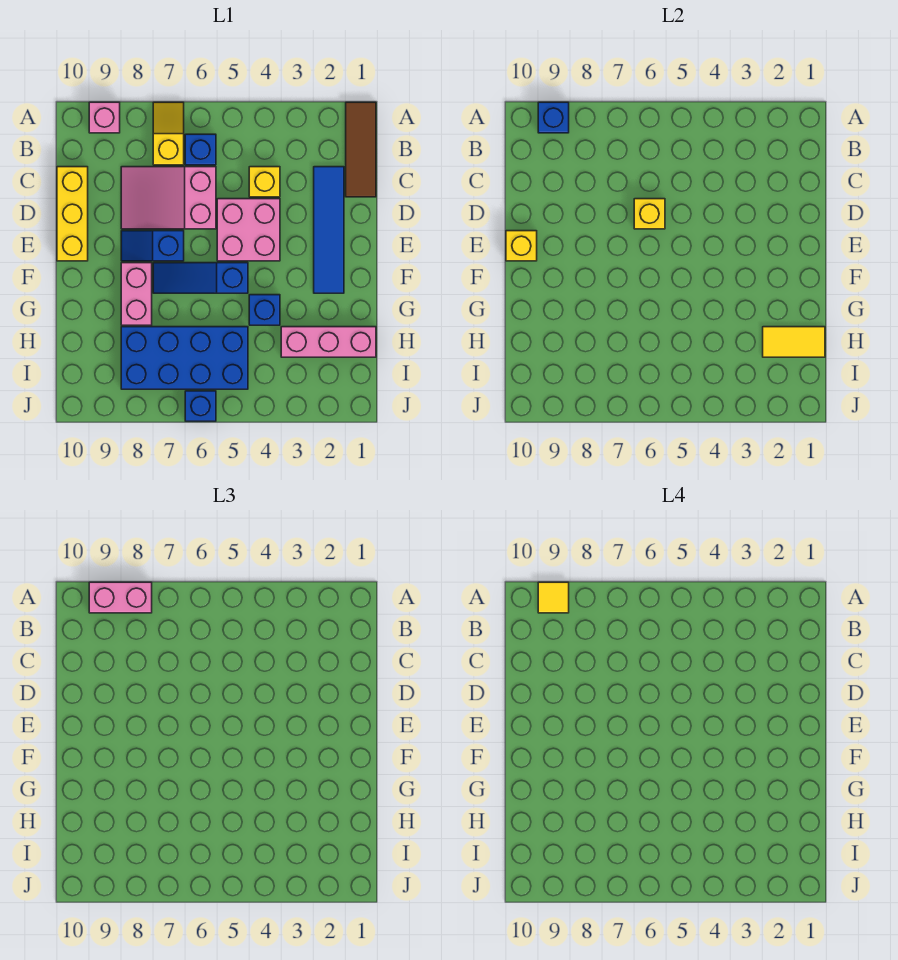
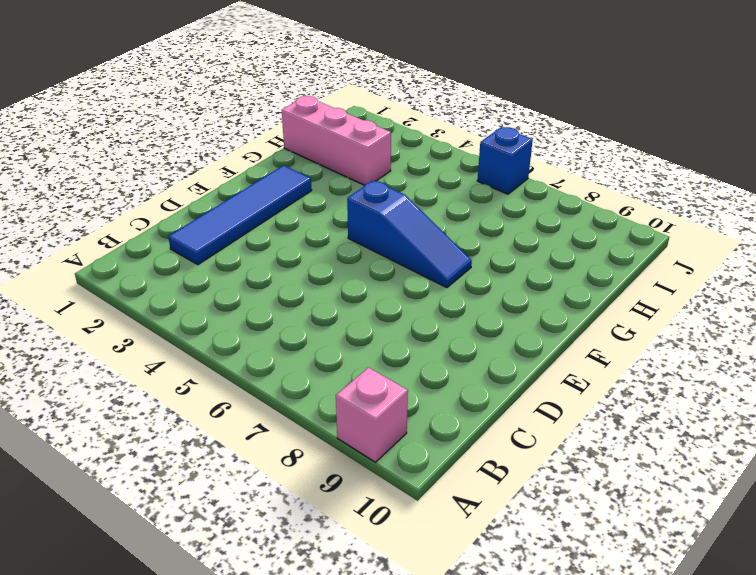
none -> brown 1x3 tile [346,102,376,197]
none -> yellow 1x2 slope [153,102,184,165]
none -> blue 1x1 brick [185,134,216,165]

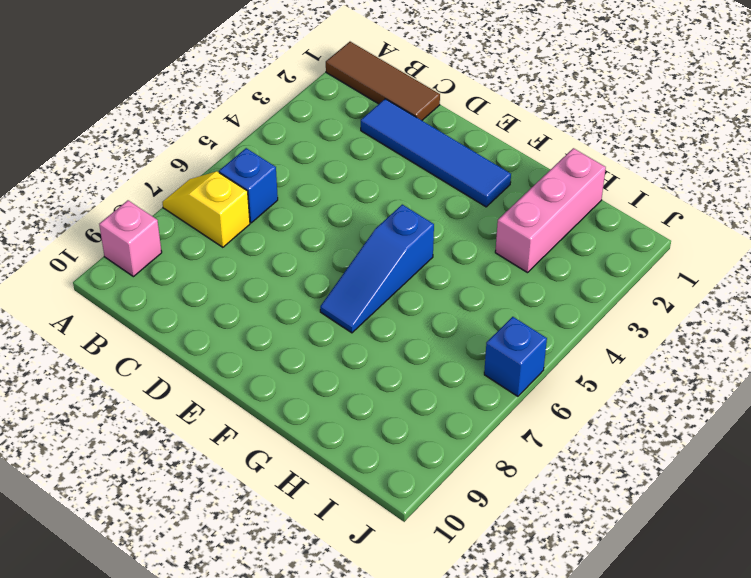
none -> yellow 1x1 brick [249,167,280,197]
none -> pink 2x3 slope [121,167,216,229]
none -> yellow 1x3 brick [57,167,88,261]

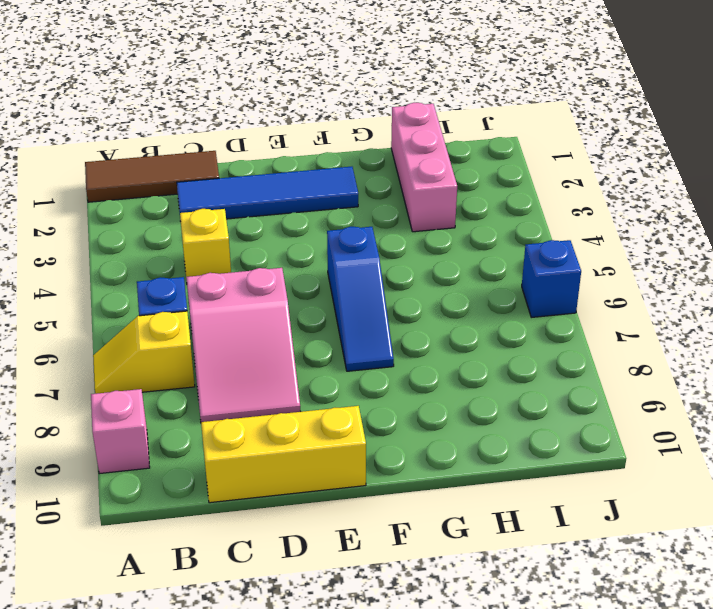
none -> pink 2x2 brick [217,199,280,261]
none -> blue 1x2 slope [121,231,184,261]
none -> pink 1x2 brick [121,263,152,325]

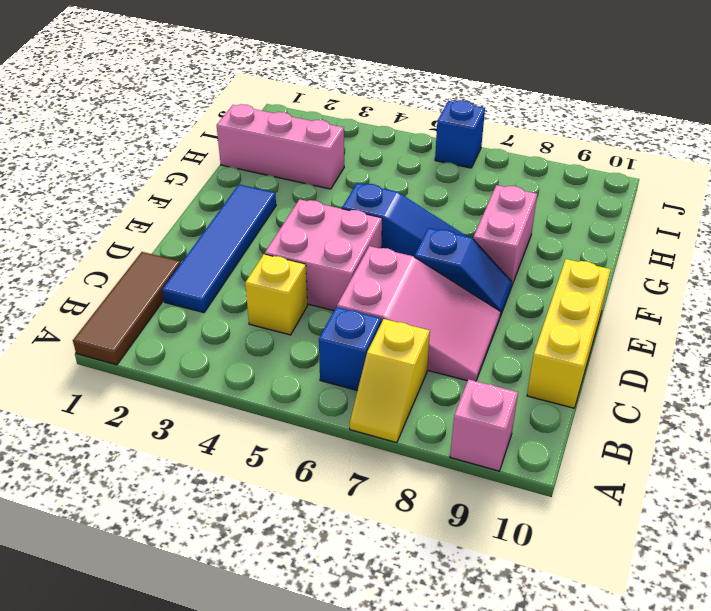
none -> blue 1x1 brick [249,295,280,325]
none -> blue 2x4 brick [121,327,248,389]
none -> blue 1x1 brick [538,102,569,133]

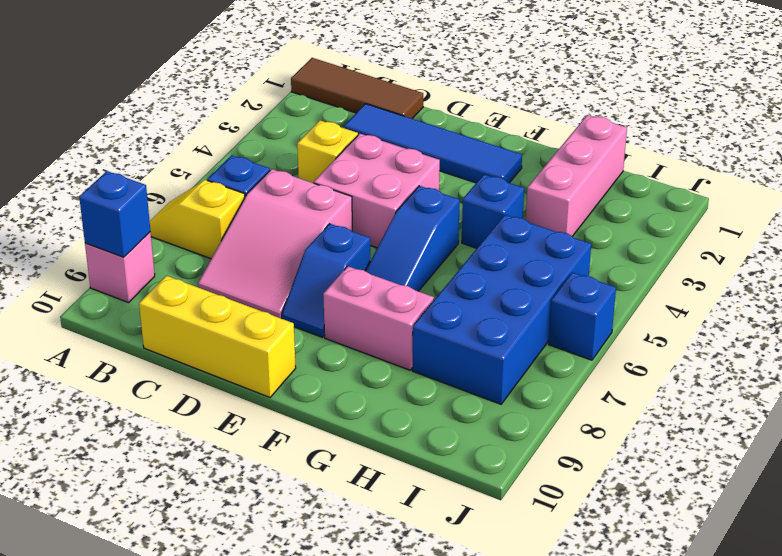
none -> yellow 1x1 brick [634,199,665,229]
none -> yellow 1x1 brick [506,231,537,261]
none -> yellow 1x2 tile [763,327,825,357]

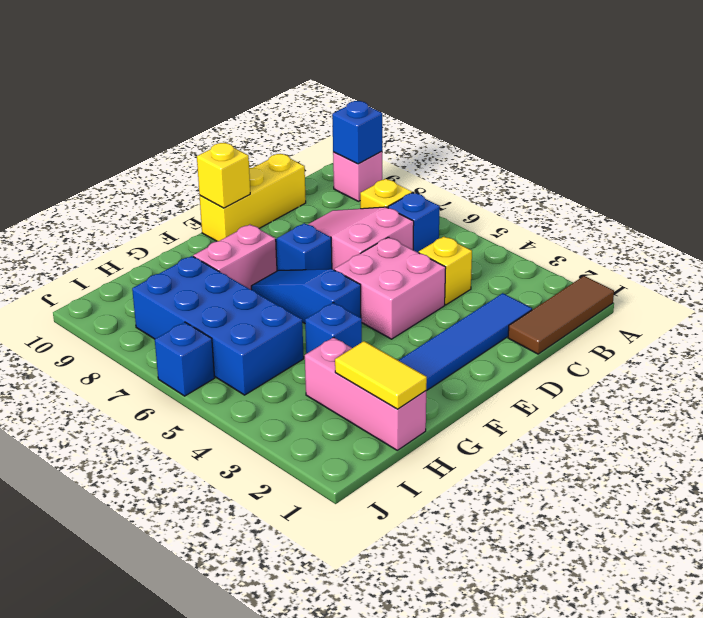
none -> yellow 1x1 brick [634,199,665,229]
none -> pink 1x2 brick [89,582,152,613]
none -> yellow 1x1 tile [538,582,569,613]

